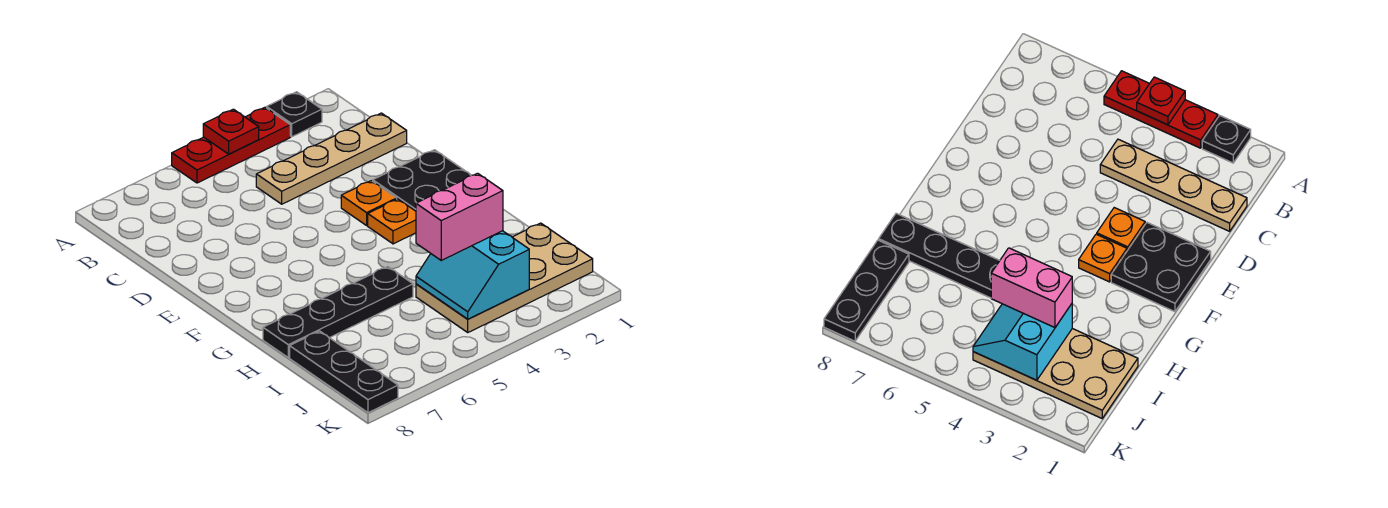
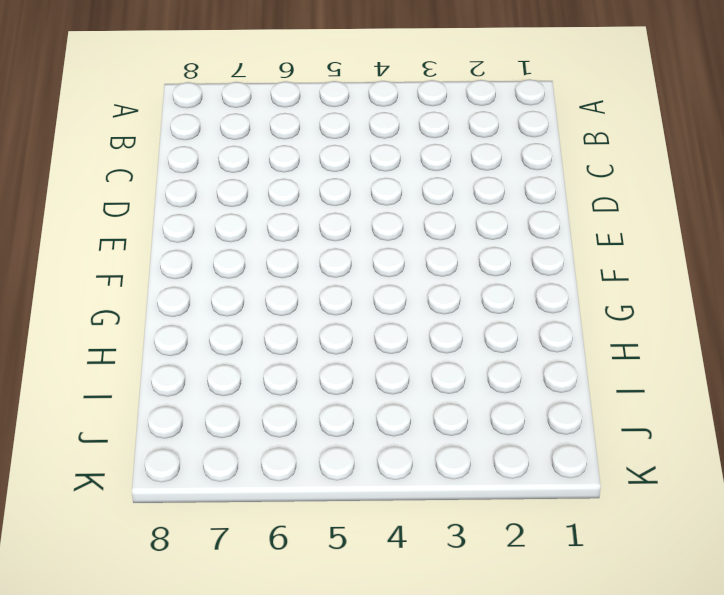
none -> black 1x1 plate [267,92,322,137]
none -> red 1x3 plate [172,107,290,183]
none -> tan 1x4 plate [256,113,407,204]

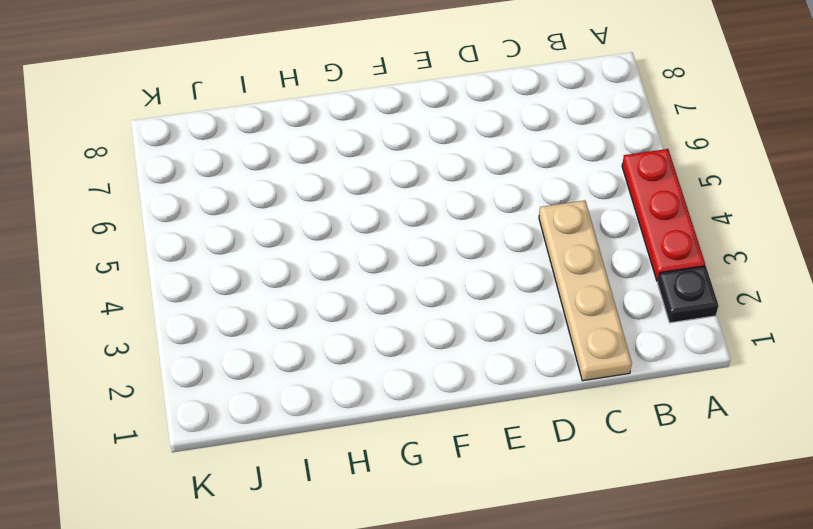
none -> black 2x2 plate [373,150,471,211]
none -> orange 1x1 plate [341,181,397,225]
none -> orange 1x1 plate [368,199,416,244]

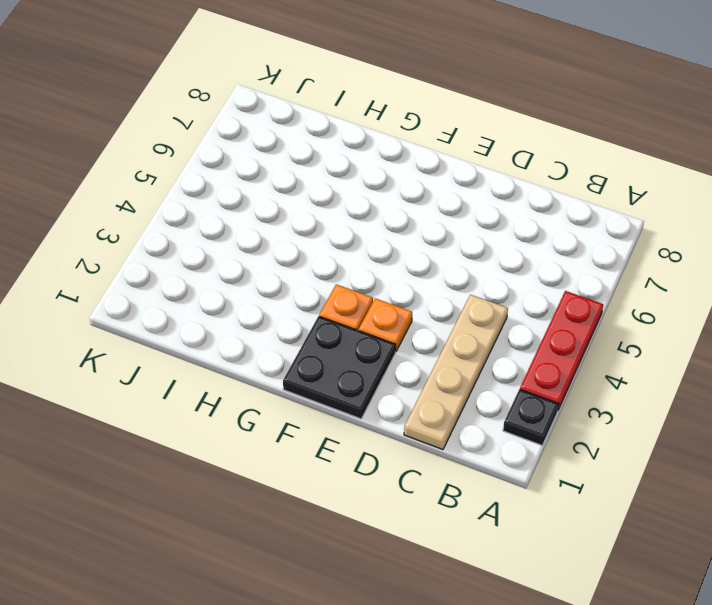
none -> black 1x4 plate [263,267,413,358]
none -> tan 2x4 plate [416,223,593,332]
none -> black 1x3 plate [290,331,398,413]

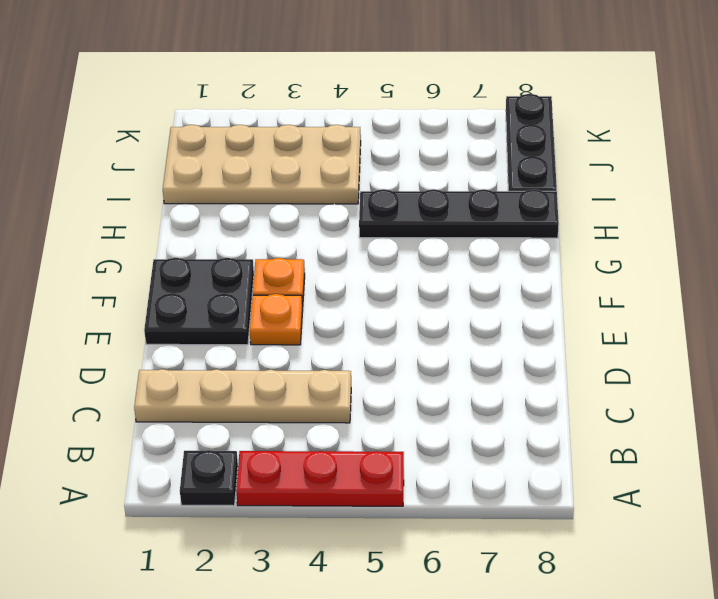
none -> red 1x1 plate [203,109,259,154]
none -> cyan 2x2 slope [416,231,529,319]
none -> pink 1x2 brick [416,173,503,260]

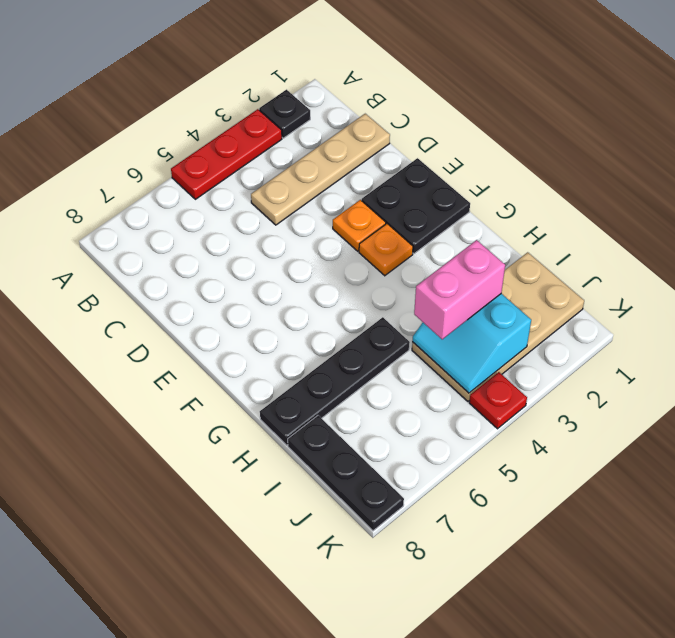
red 1x1 plate [469,372,527,429] -> red 1x1 plate moved to [203,109,259,154]

